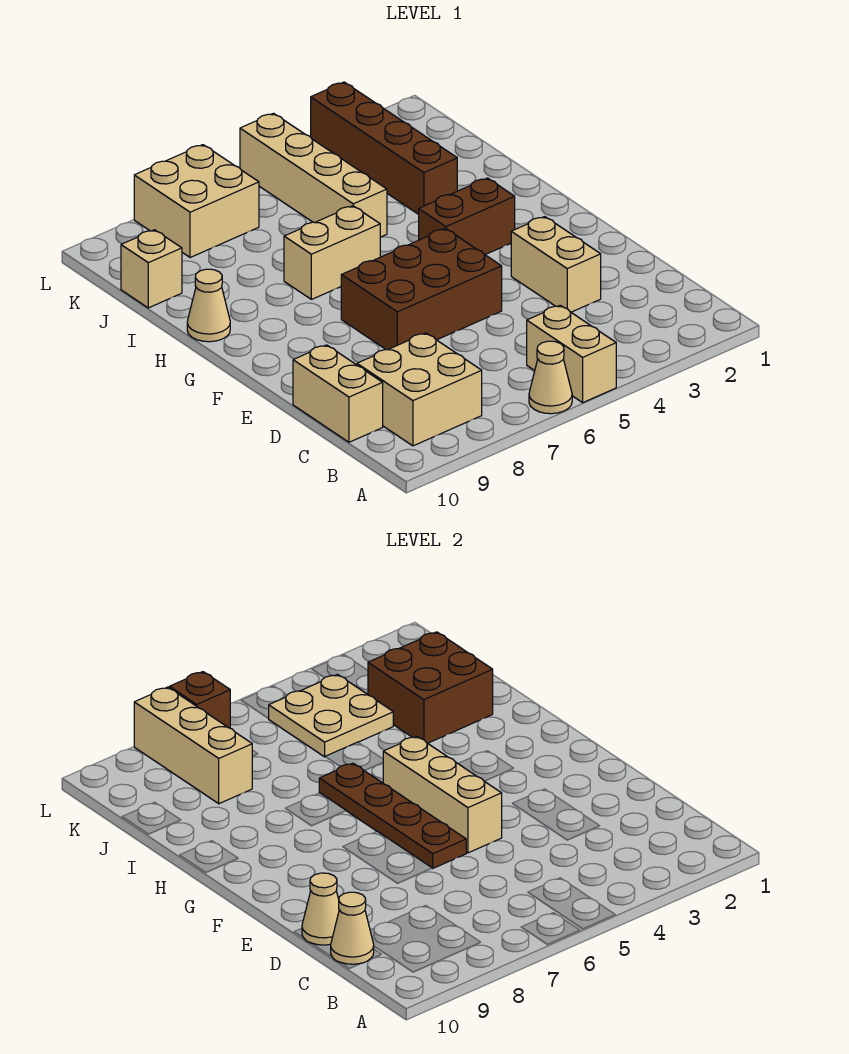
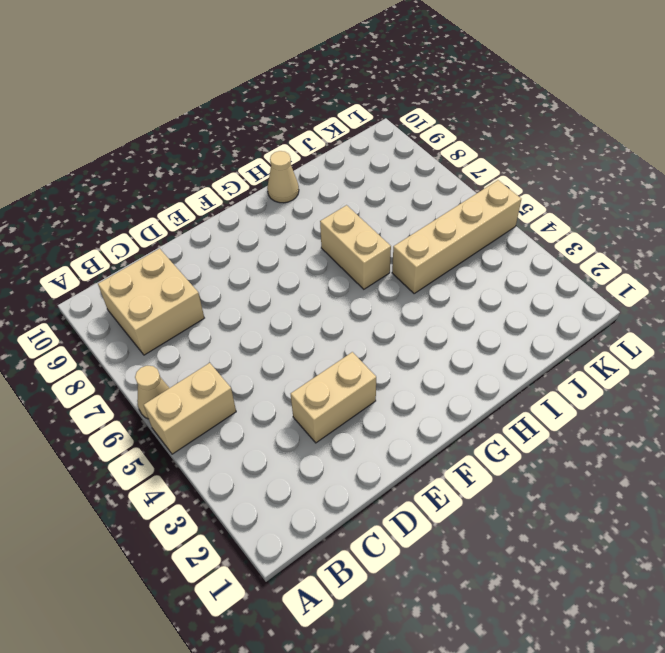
none -> tan 1x2 brick [293,345,383,442]
none -> brown 2x3 brick [341,229,502,350]
none -> brown 1x2 brick [419,178,515,255]

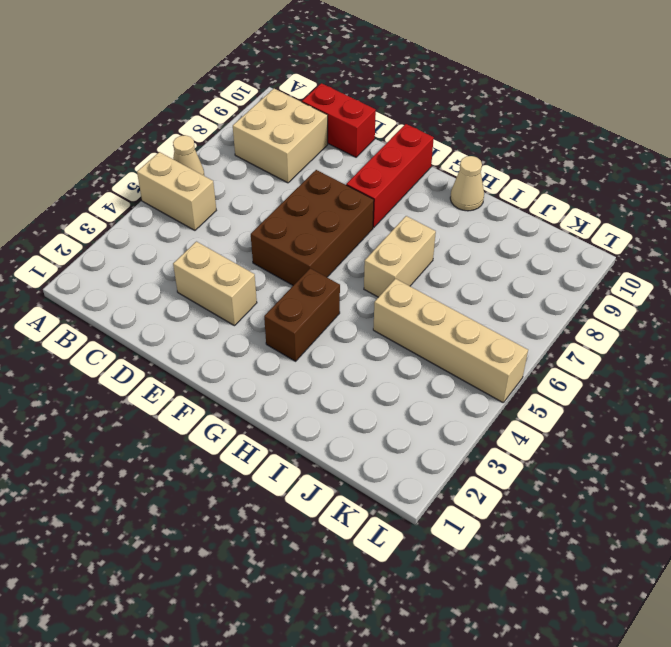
red 1x2 brick [302,83,376,157] -> tan 1x2 brick [293,345,383,442]
red 1x3 brick [346,124,434,228] -> none
none -> brown 1x4 brick [311,82,457,214]
none -> tan 1x1 brick [121,230,182,308]
none -> tan 2x2 brick [134,145,259,258]

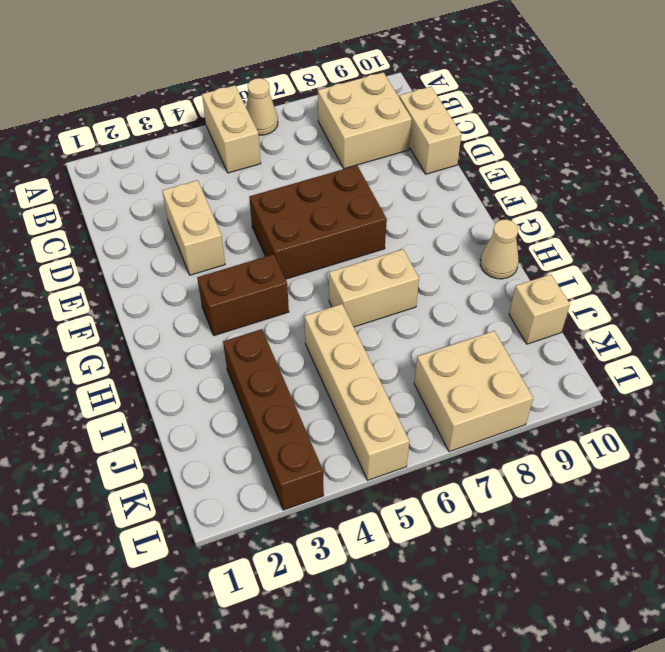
none -> tan 1x1 cone [331,892,374,964]
none -> tan 1x1 cone [302,873,339,945]
none -> tan 1x3 brick [383,736,502,853]

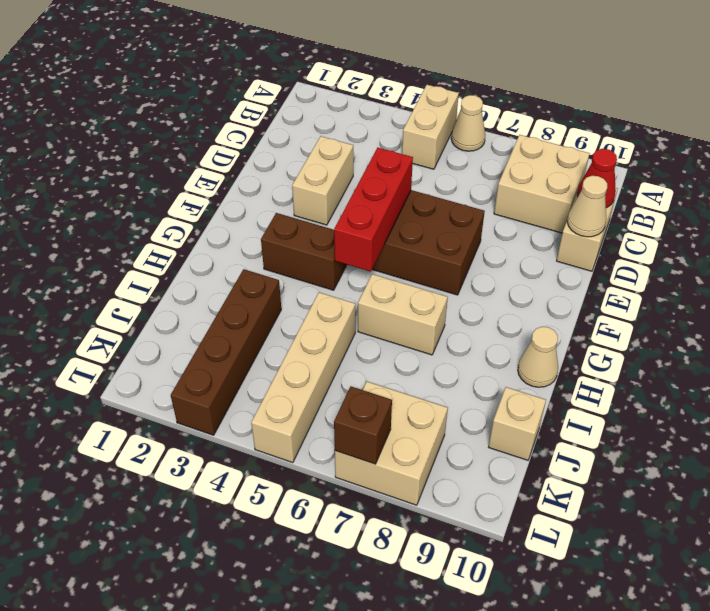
red 1x1 cone [577,149,617,208] -> tan 1x1 cone [331,892,374,964]
red 1x3 brick [334,148,413,272] -> tan 1x3 brick [383,736,502,853]
none -> brown 1x4 plate [319,763,466,868]
none -> brown 2x2 brick [368,632,493,743]
none -> tan 2x2 plate [269,674,393,757]

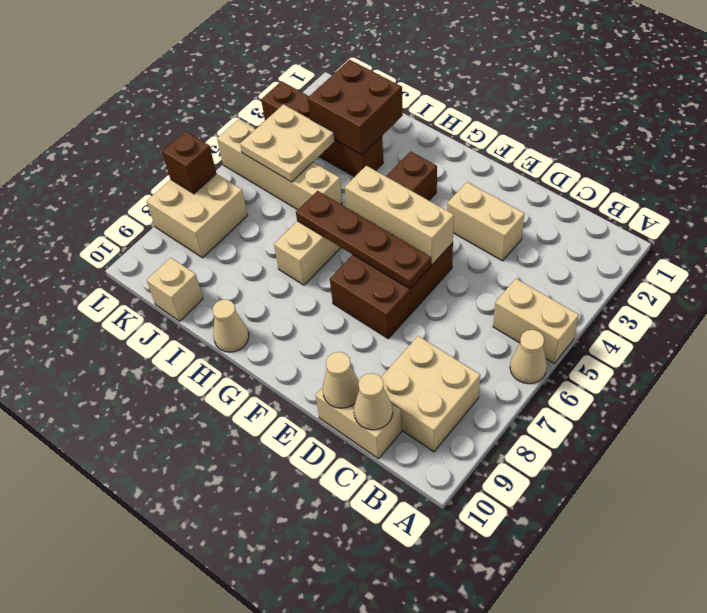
none -> tan 1x3 brick [134,687,252,804]

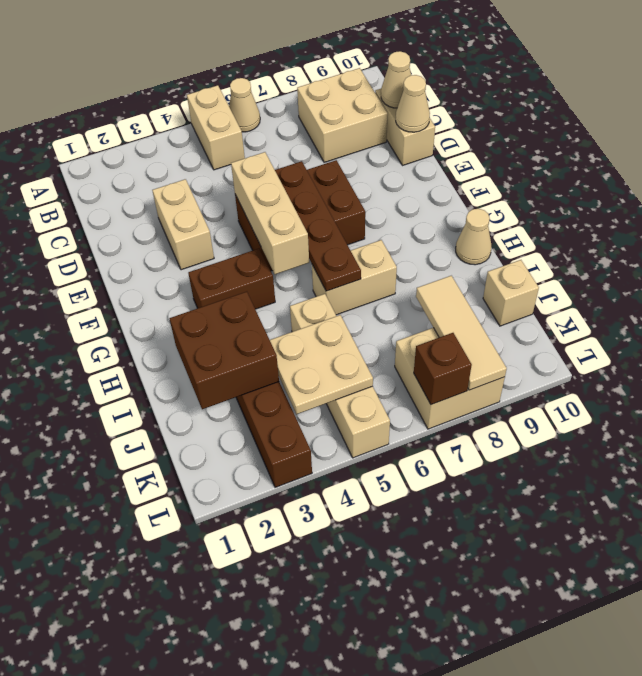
tan 1x3 tile [416,276,507,390] -> tan 1x3 brick [134,687,252,804]

